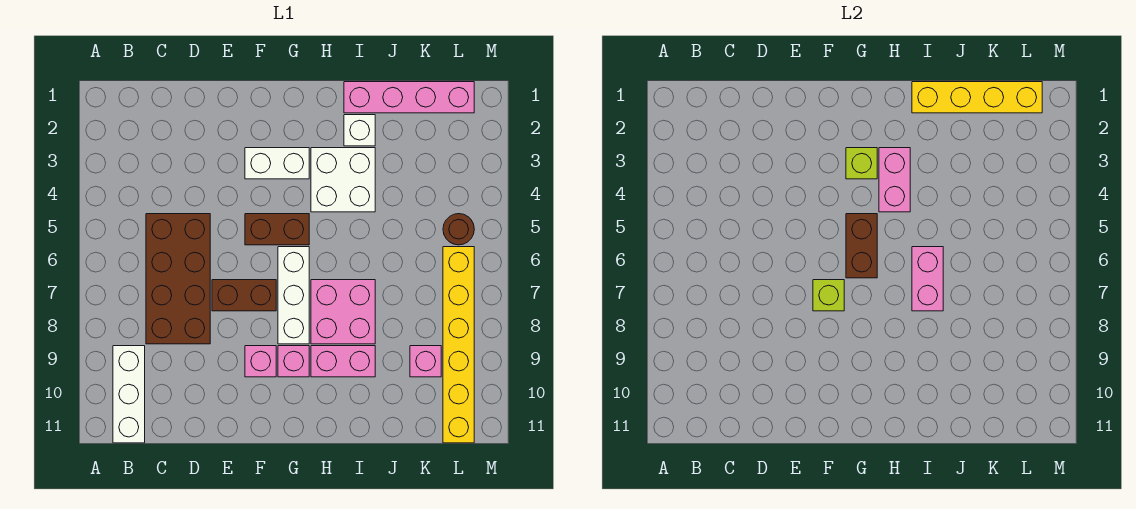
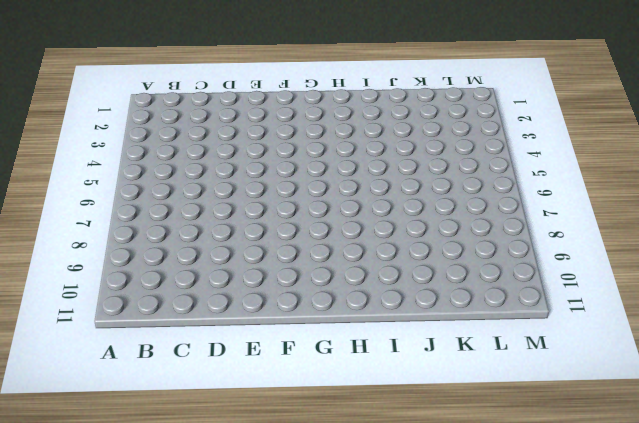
none -> white 1x3 brick [113,346,145,443]
none -> brown 2x4 brick [146,214,210,344]
none -> brown 1x2 brick [212,280,276,311]

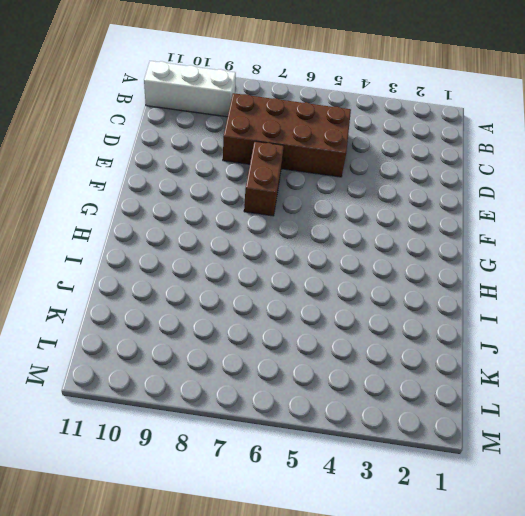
none -> white 1x2 brick [245,148,309,179]
none -> brown 1x2 brick [245,214,309,245]
none -> pink 1x1 brick [245,346,276,377]

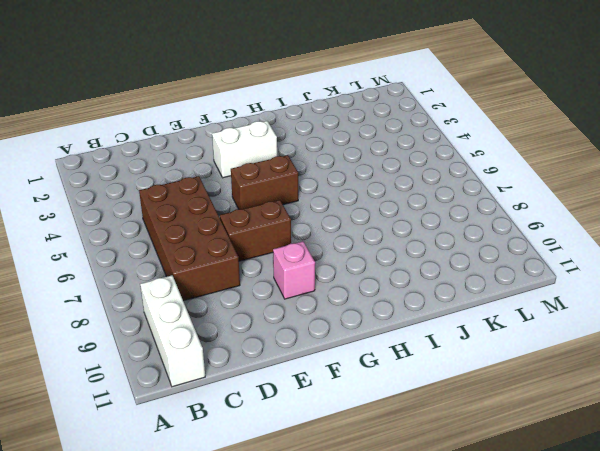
none -> white 1x3 brick [278,247,309,344]
none -> pink 1x1 brick [278,346,309,377]
none -> white 2x2 brick [311,148,375,212]

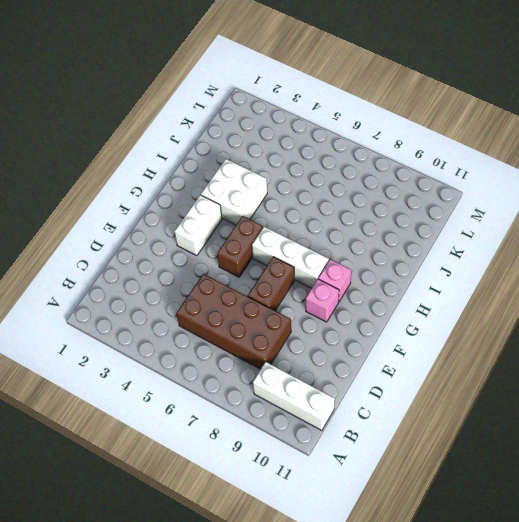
none -> pink 2x2 brick [311,280,375,344]
none -> pink 1x2 brick [311,346,375,377]
none -> pink 1x4 brick [344,82,474,113]

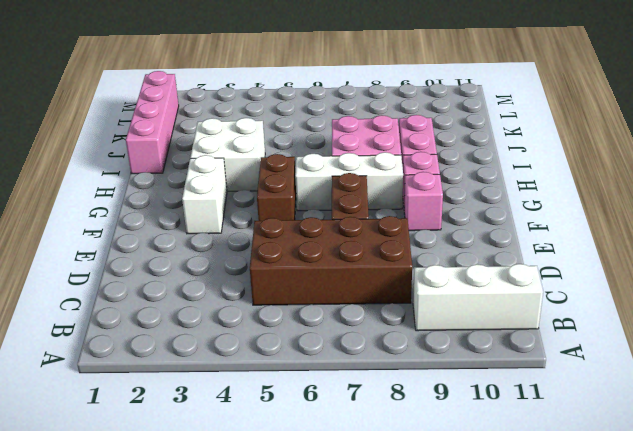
none -> white 1x1 brick [344,115,375,146]
none -> pink 1x1 brick [410,346,441,377]
none -> brown 1x1 round brick [443,214,474,245]

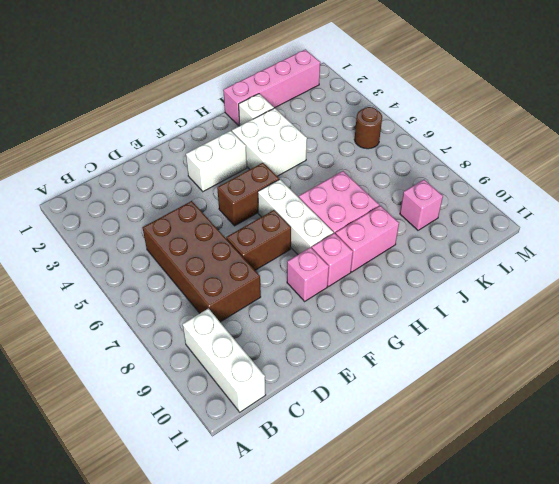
none -> yellow 1x6 brick [443,247,474,443]
none -> lime 1x1 brick [813,280,844,311]
none -> lime 1x1 brick [846,148,877,179]

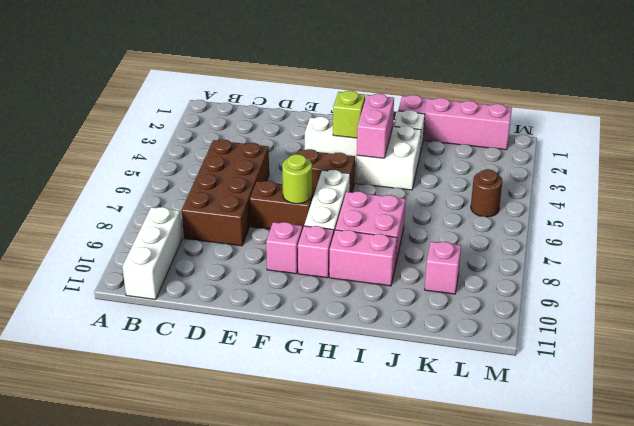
lime 1x1 round brick [282,154,312,204] -> lime 1x1 brick [813,280,844,311]
none -> yellow 1x6 brick [443,247,474,443]
none -> brown 1x2 brick [846,214,877,278]
none -> yellow 1x4 brick [912,82,1042,113]

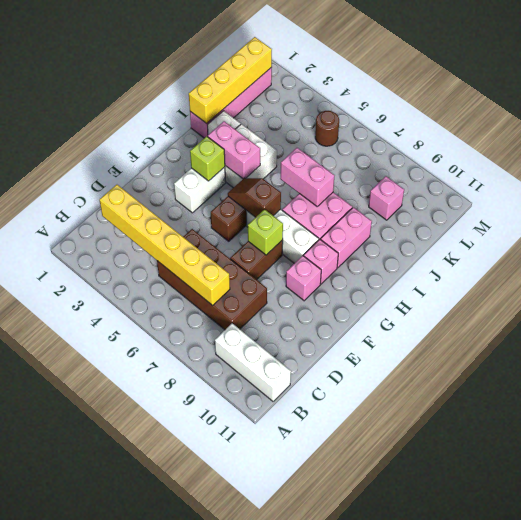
yellow 1x6 brick [99,185,230,305] -> yellow 1x6 brick moved to [443,247,474,443]
brown 1x2 slope [228,178,281,217] -> brown 1x2 brick [846,214,877,278]

